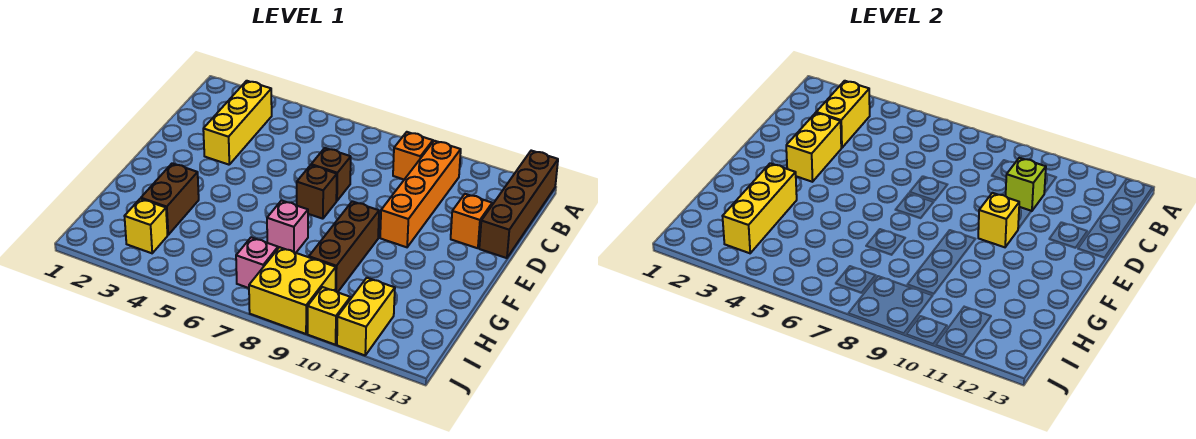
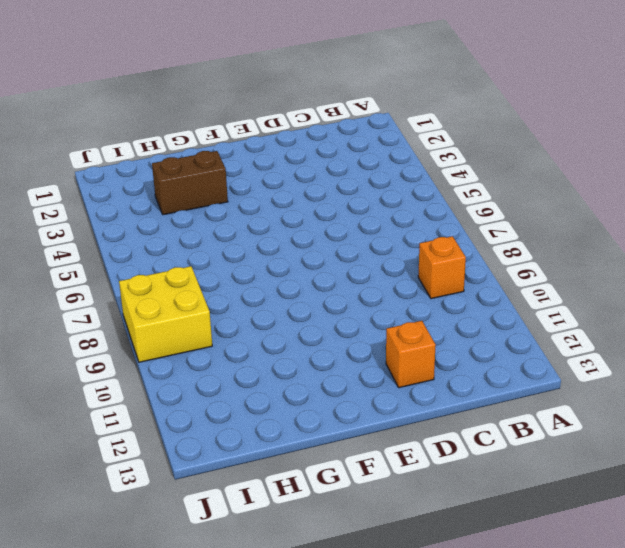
none -> brown 1x4 brick [479,151,558,258]
none -> yellow 1x3 brick [203,81,272,165]
none -> orange 1x4 brick [380,141,461,247]

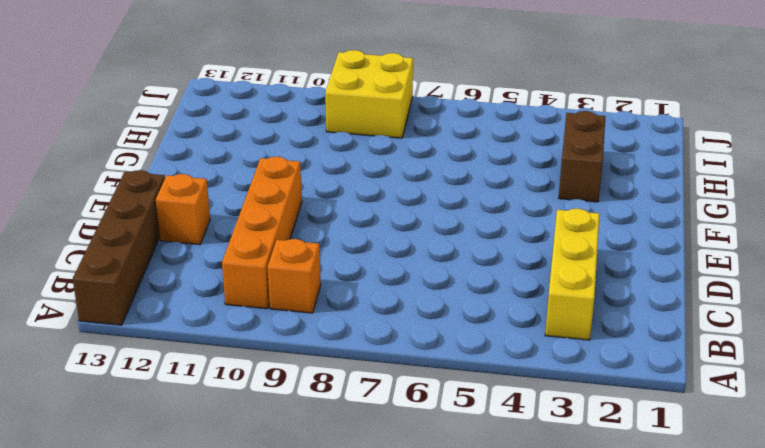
none -> brown 1x1 brick [311,148,351,201]
none -> brown 1x1 brick [297,165,337,219]
none -> brown 1x3 brick [309,201,379,292]

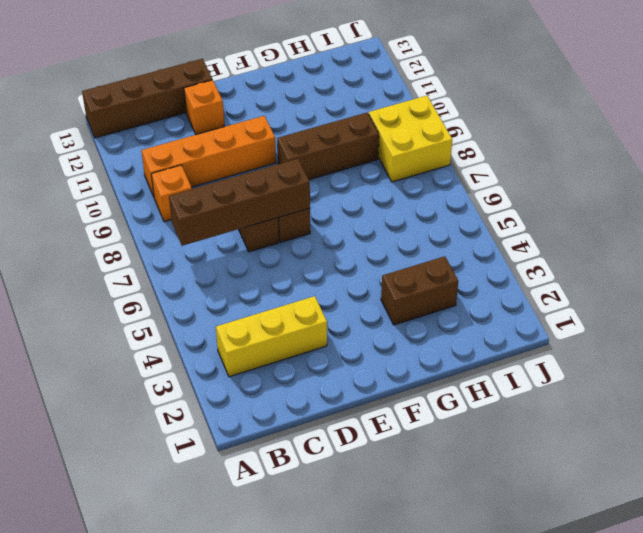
brown 1x4 brick [169,159,310,246] -> none
none -> pink 1x1 brick [267,201,308,253]
none -> yellow 1x1 brick [125,199,168,253]
none -> pink 1x1 brick [236,237,278,288]

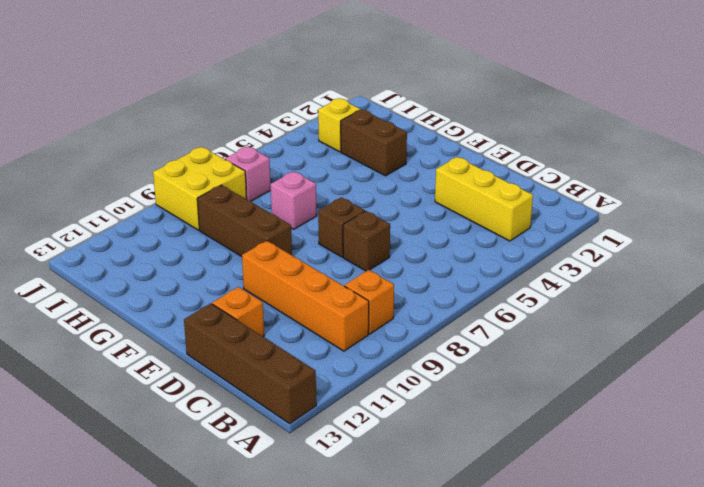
none -> yellow 1x2 brick [337,278,395,355]
none -> yellow 1x1 brick [308,287,350,345]
none -> yellow 1x2 brick [816,81,870,148]

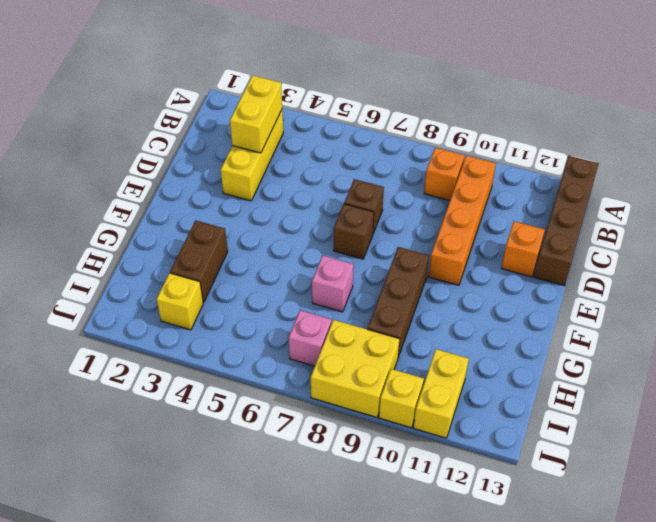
none -> lime 1x1 brick [1006,158,1046,211]
none -> yellow 1x2 brick [786,113,841,182]
none -> yellow 1x1 brick [978,193,1019,247]

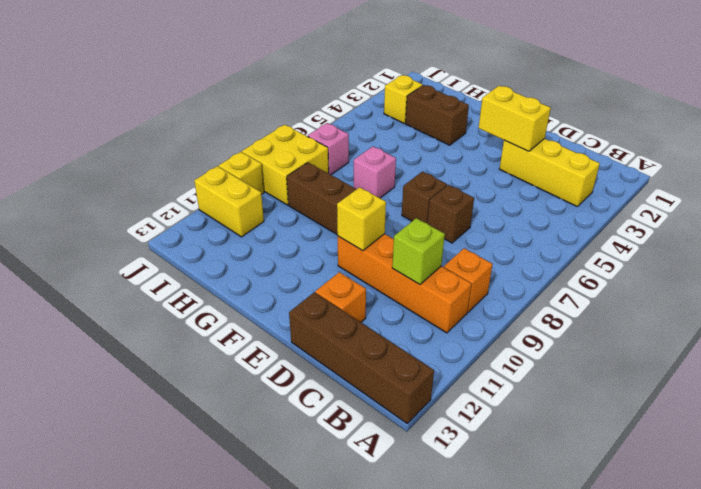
none -> yellow 1x2 brick [816,81,870,148]
none -> yellow 1x3 brick [723,163,797,253]

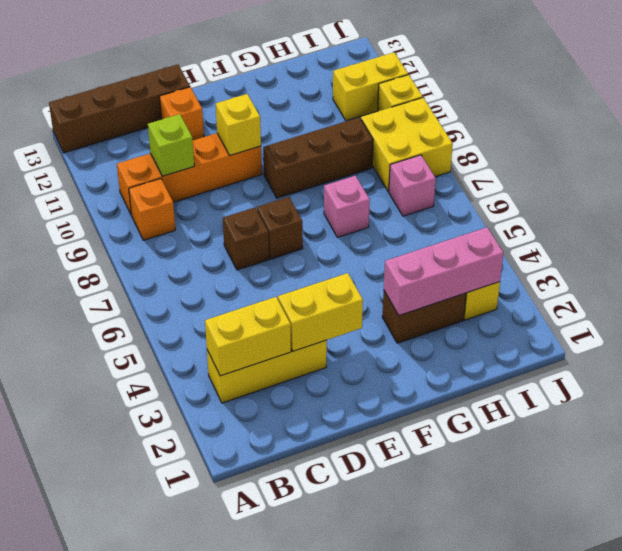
pink 1x3 brick [384,227,503,315] -> yellow 1x3 brick [723,163,797,253]

